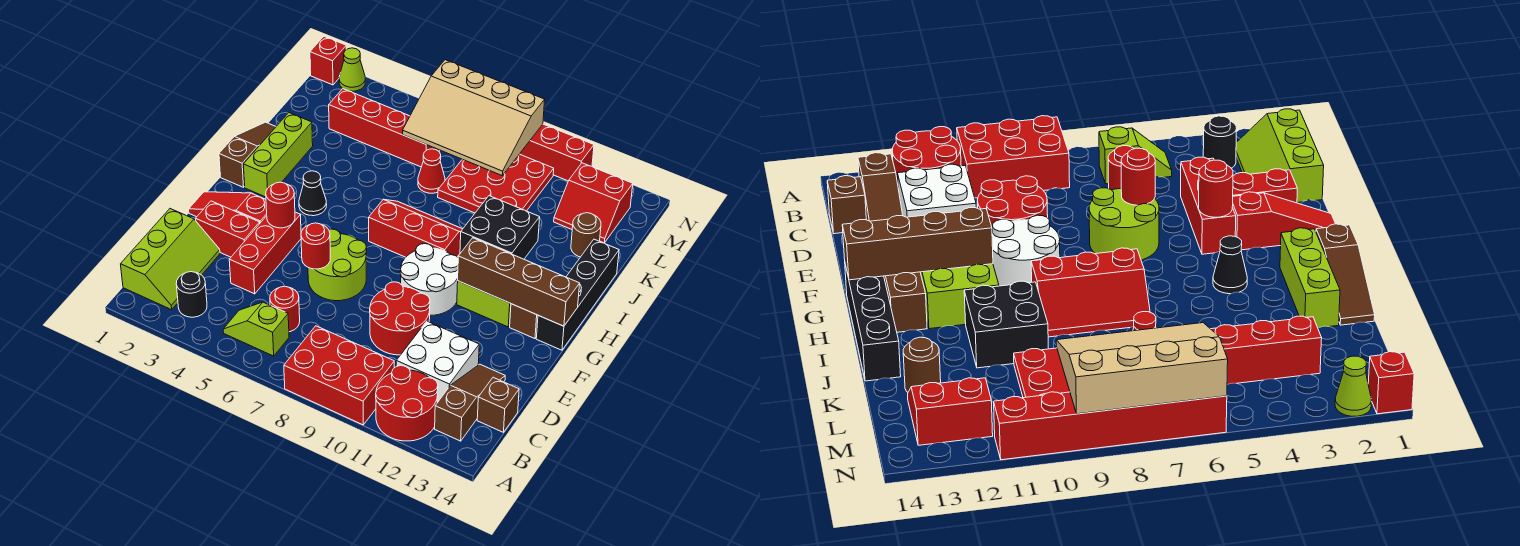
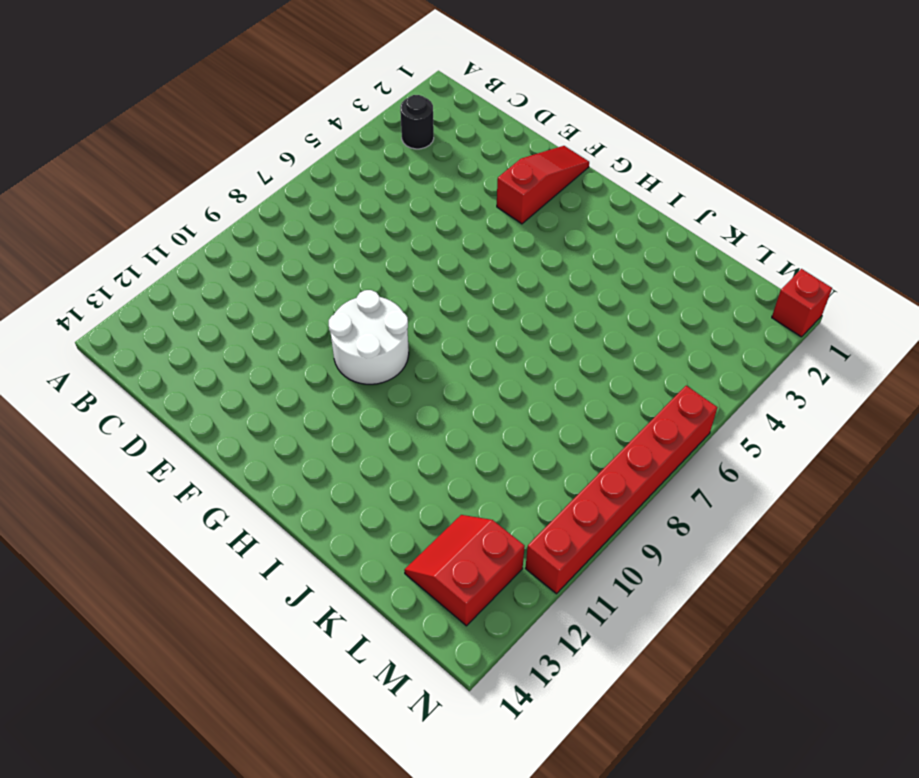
none -> red 2x3 brick [284,326,394,425]
none -> red 2x2 round brick [376,366,438,441]
none -> lime 2x3 slope [121,209,220,310]
none -> lime 1x2 slope [223,302,289,356]

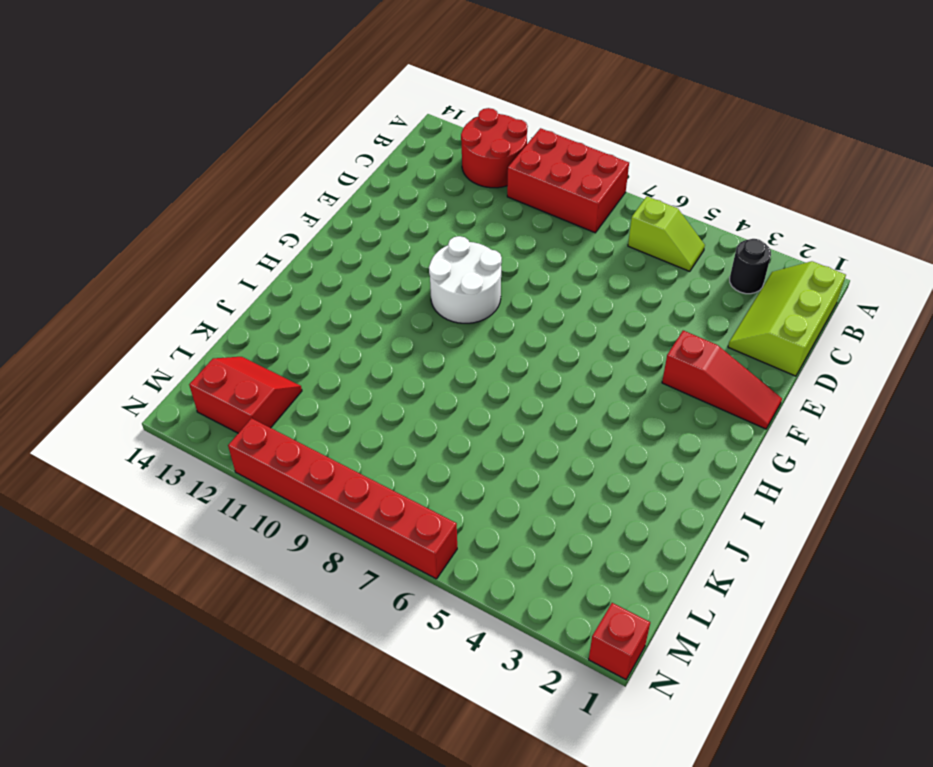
none -> brown 1x3 slope [435,364,505,441]
none -> red 1x1 round brick [270,286,300,332]
none -> white 2x2 brick [396,321,479,403]
none -> brown 1x1 brick [477,377,519,432]

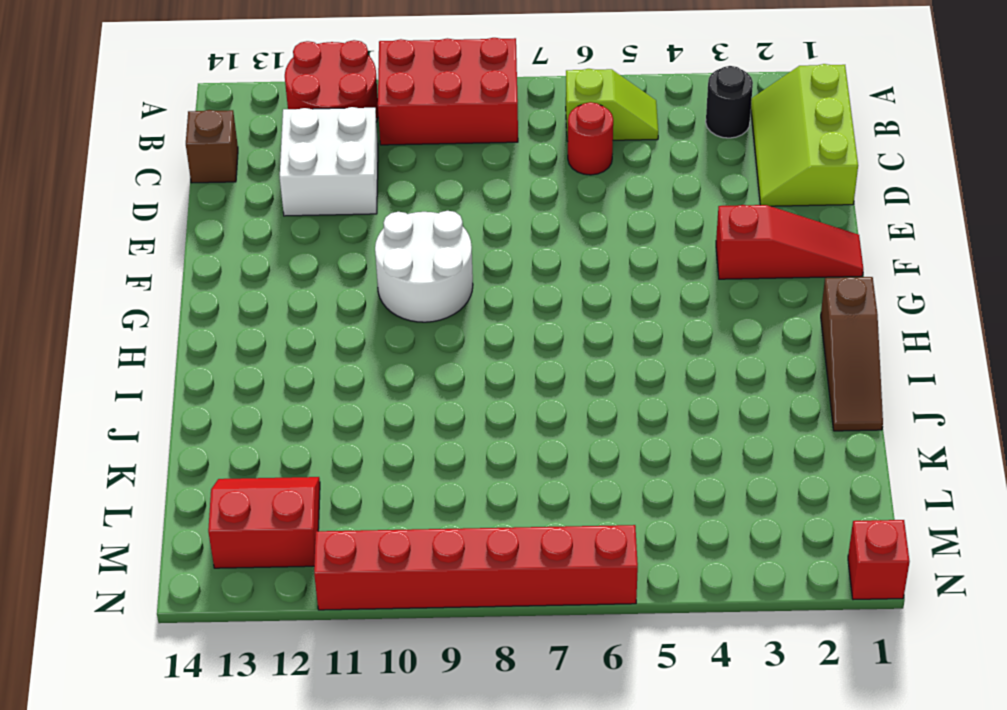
none -> brown 1x3 slope [435,364,505,441]
none -> red 1x3 brick [229,212,301,294]
none -> red 2x2 round brick [370,282,430,355]
none -> red 1x2 brick [195,201,260,257]

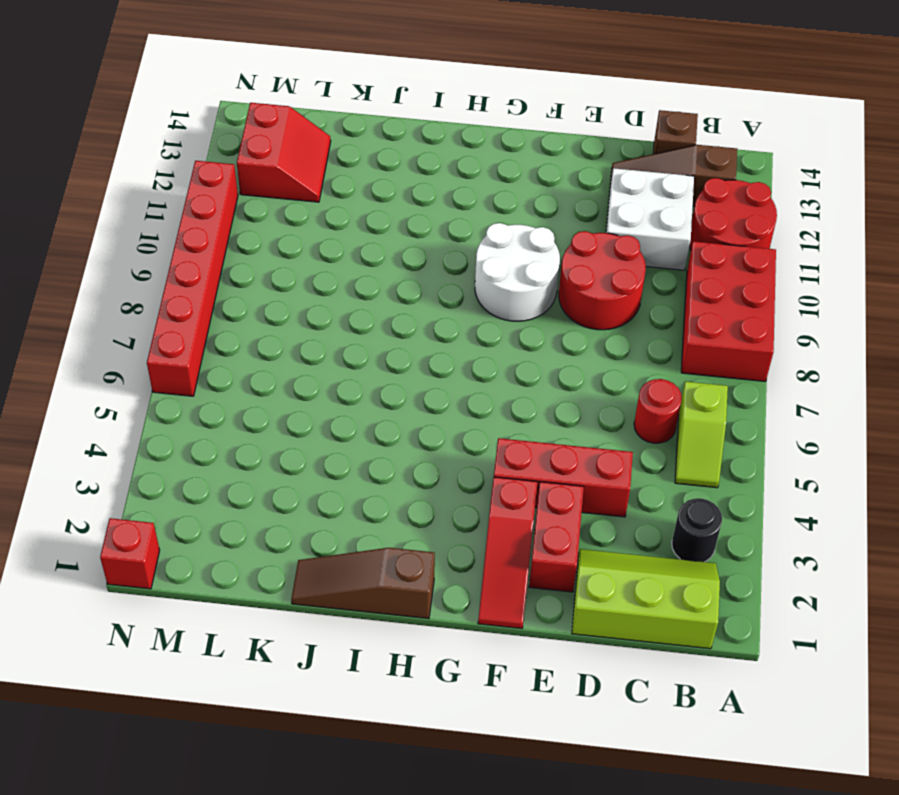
none -> lime 2x2 round brick [308,229,367,301]
none -> lime 2x2 brick [457,281,511,327]
none -> brown 1x2 brick [510,304,538,339]
none -> black 1x4 brick [536,239,619,350]

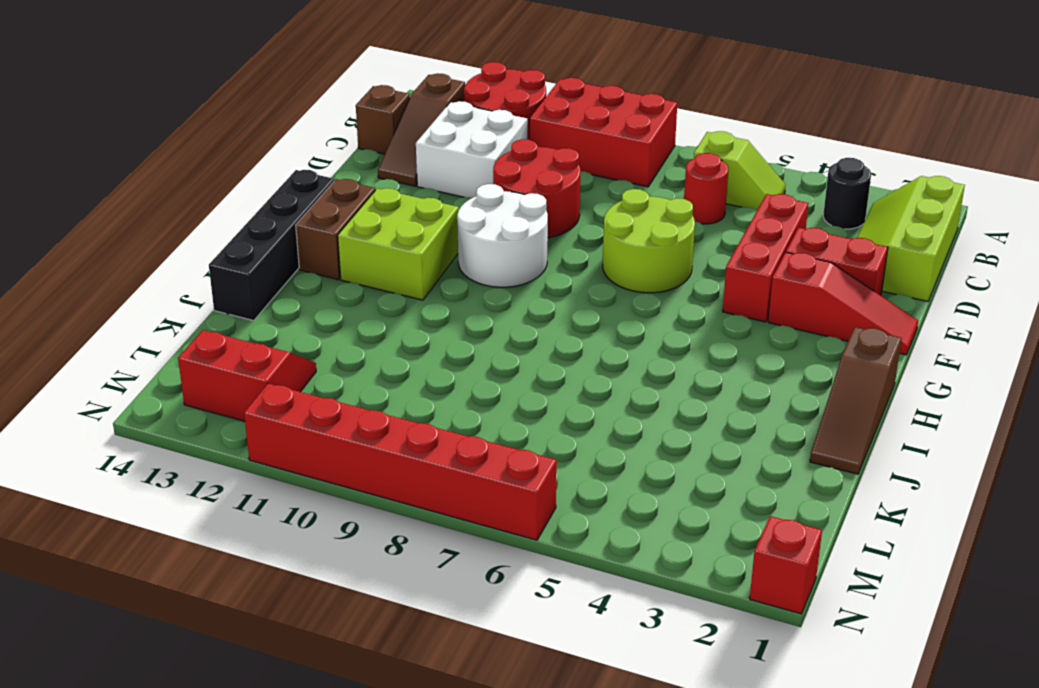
none -> lime 1x3 brick [243,113,313,197]
none -> black 1x1 cone [299,171,327,216]
none -> red 2x3 slope [369,199,462,257]
none -> black 2x2 brick [460,196,540,259]

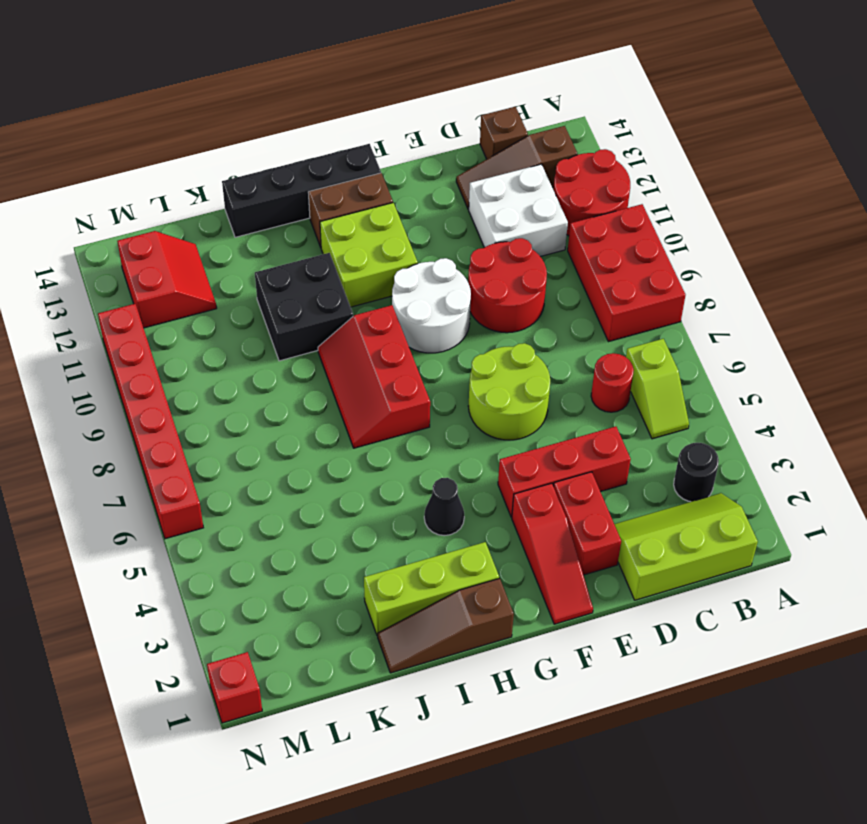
none -> red 1x1 cone [418,149,445,193]
none -> red 3x3 plate [438,154,554,213]
none -> brown 1x1 round brick [571,213,601,257]
none -> red 1x4 brick [329,89,439,167]

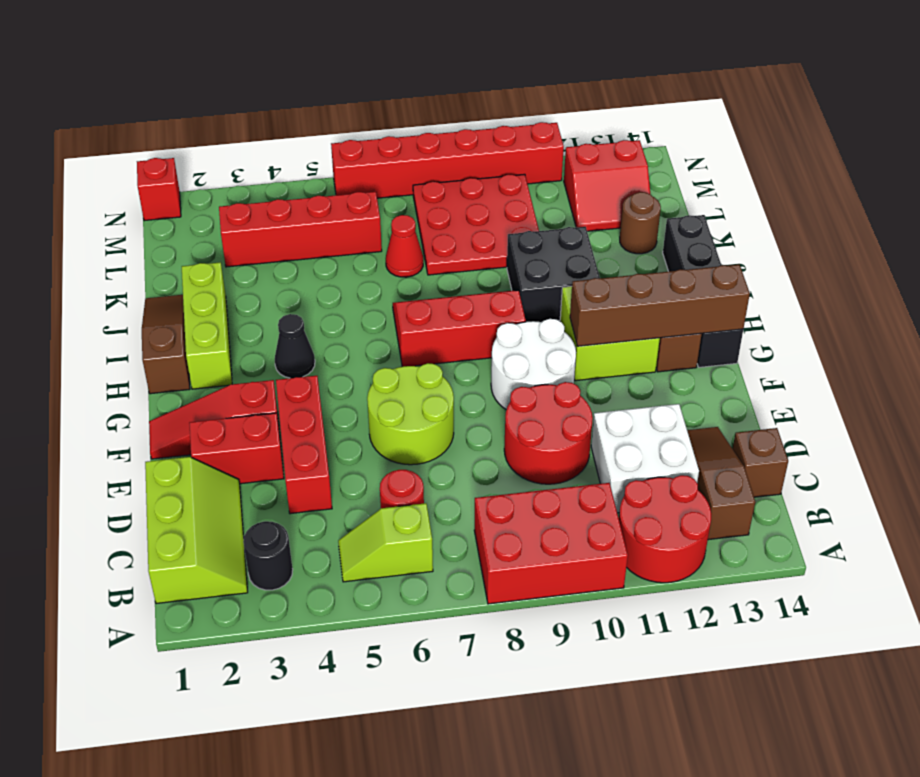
none -> lime 1x1 cone [339,48,365,91]
none -> red 1x1 round brick [301,223,330,269]
none -> red 1x1 round brick [266,182,295,228]
none -> tan 3x4 slope [403,60,545,175]

